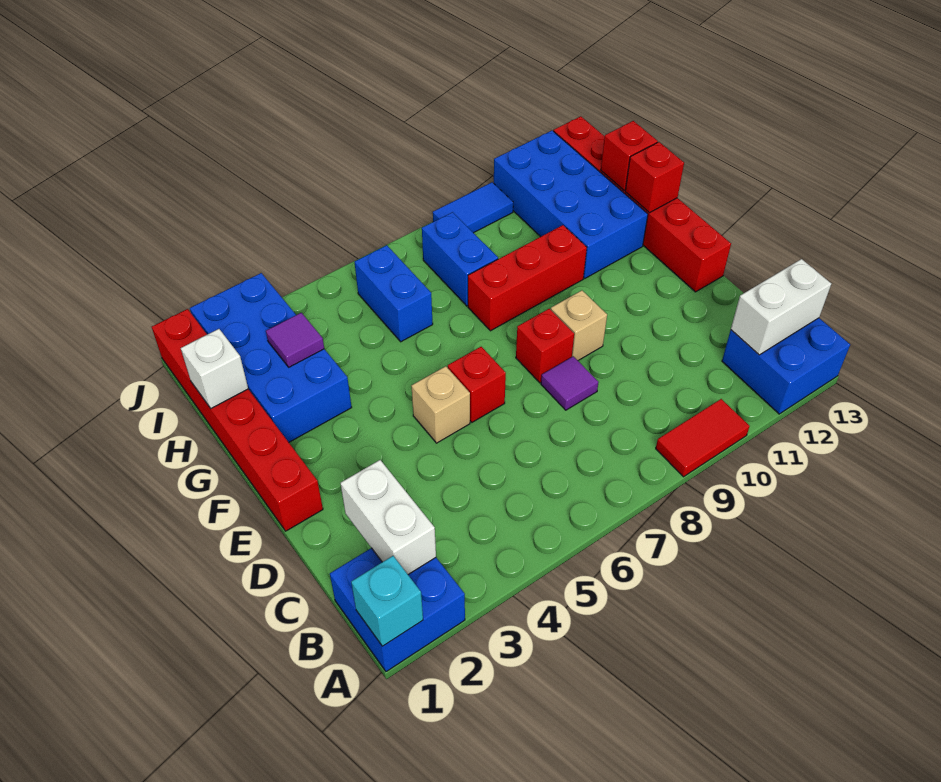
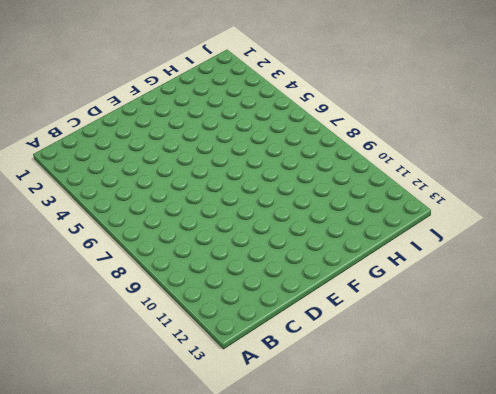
none -> blue 2x2 brick [330,548,465,672]
none -> red 1x2 tile [656,399,750,477]
none -> blue 2x2 brick [722,318,850,414]

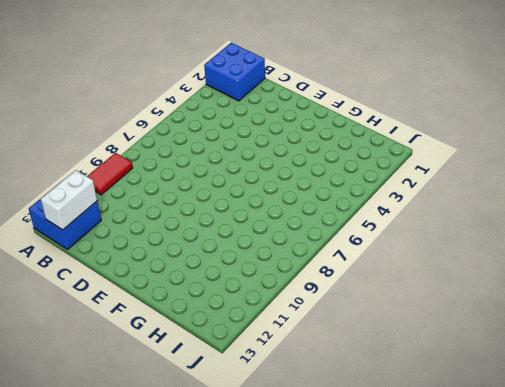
none -> purple 1x1 tile [541,356,598,410]
none -> red 1x6 brick [152,309,323,531]
none -> tan 1x1 brick [411,366,470,443]

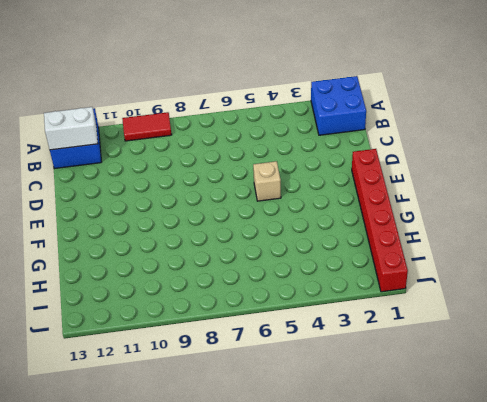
none -> purple 1x1 tile [541,356,598,410]
none -> red 1x1 brick [448,347,506,422]
none -> red 1x1 brick [516,309,574,383]

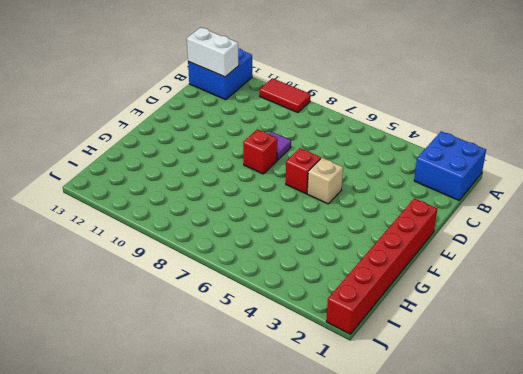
none -> tan 1x1 brick [551,290,607,360]
none -> red 1x6 brick [553,116,731,292]
none -> blue 2x4 brick [190,273,352,442]

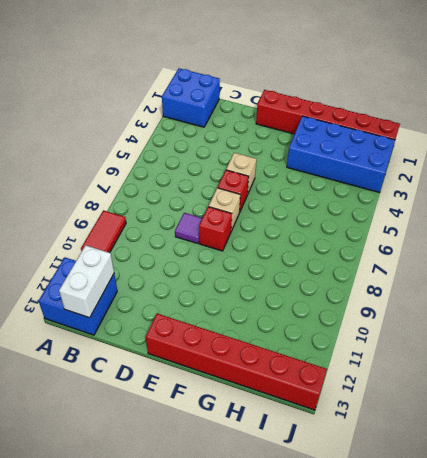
tan 1x1 brick [209,188,240,231] -> tan 1x1 brick moved to [551,290,607,360]
none -> red 1x3 brick [468,225,587,331]
none -> blue 2x4 brick [494,131,648,278]
none -> blue 1x2 brick [355,245,433,342]

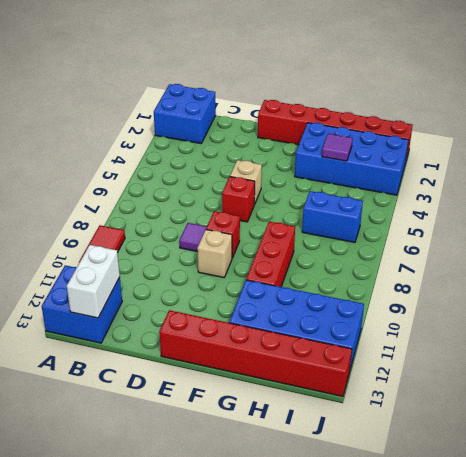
none -> blue 1x2 brick [422,212,498,306]
none -> blue 1x2 tile [433,182,513,233]
none -> cyan 1x1 brick [351,556,423,646]

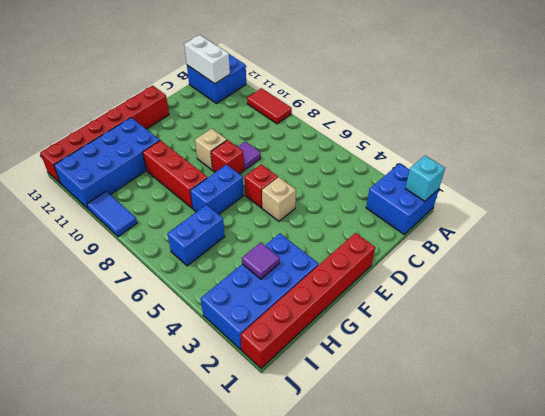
blue 1x2 brick [190,164,244,214] -> blue 1x2 brick moved to [422,212,498,306]
none -> white 1x2 brick [340,460,436,574]
none -> red 1x1 brick [625,142,684,213]
none -> white 1x1 brick [181,329,248,408]

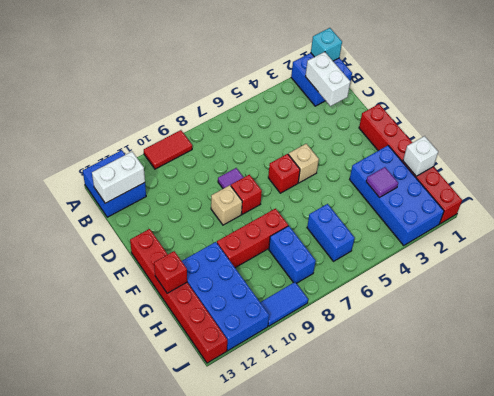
none -> red 1x1 brick [601,121,658,190]

